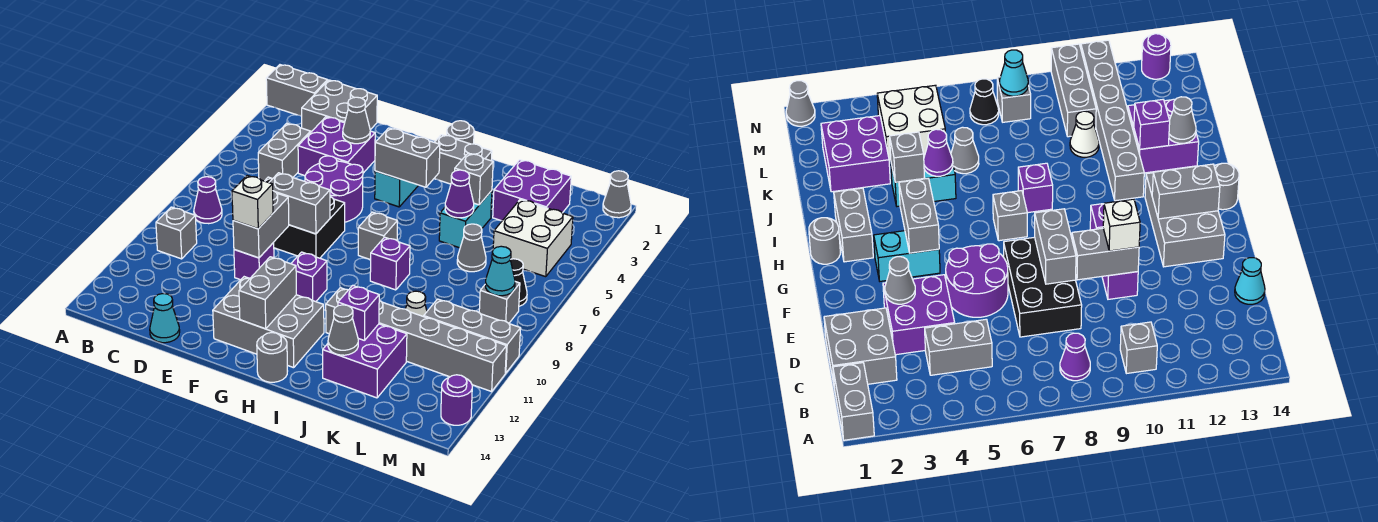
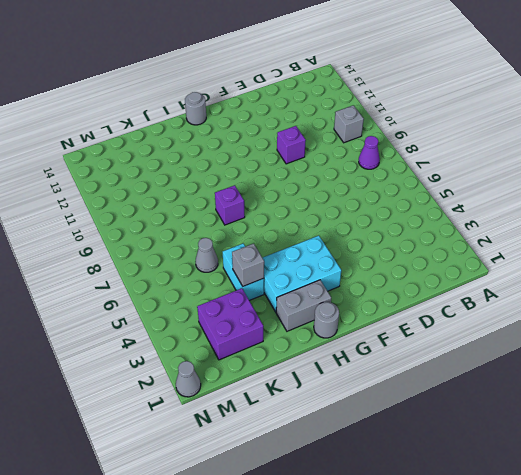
cyan 2x3 brick [263,236,341,312] -> cyan 1x2 brick [375,171,418,207]
none -> grey 1x2 brick [266,65,328,116]
none -> grey 2x2 brick [302,80,377,132]
none -> grey 1x2 brick [258,123,311,181]
none -> purple 2x2 brick [298,117,375,176]

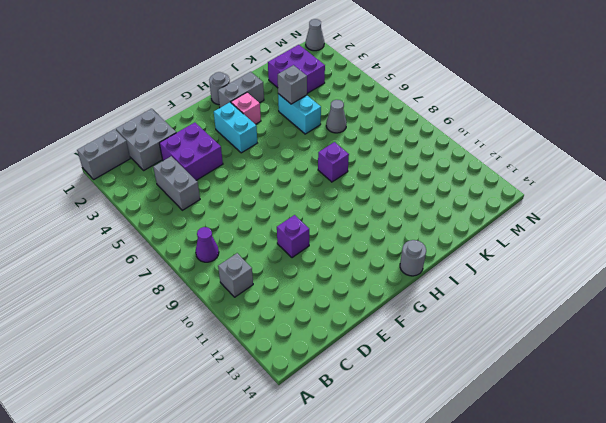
pink 1x1 brick [231,93,261,124] -> none
none -> black 2x3 brick [265,177,345,258]
none -> cyan 1x1 cone [150,294,180,343]
none -> purple 2x2 round brick [305,156,363,222]
none -> grey 2x3 brick [213,277,324,368]

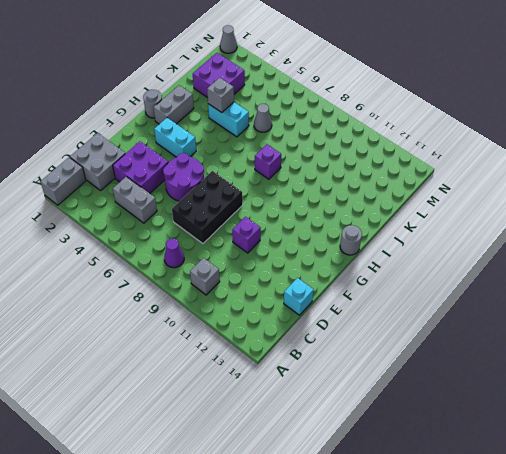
cyan 1x1 brick [284,278,314,315] -> cyan 1x1 cone [150,294,180,343]
none -> grey 2x3 brick [213,277,324,368]
none -> purple 1x1 brick [291,252,327,302]
none -> grey 1x1 brick [358,212,397,260]
none -> grey 1x6 brick [326,288,506,392]

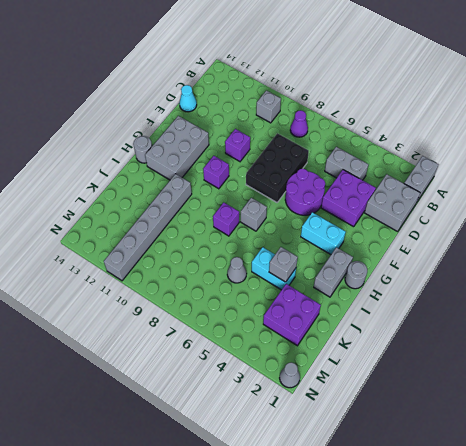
none -> purple 2x2 brick [323,324,407,398]
none -> white 1x1 cone [406,291,427,317]
none -> white 2x2 brick [493,199,573,277]
none -> grey 1x3 brick [424,299,521,373]

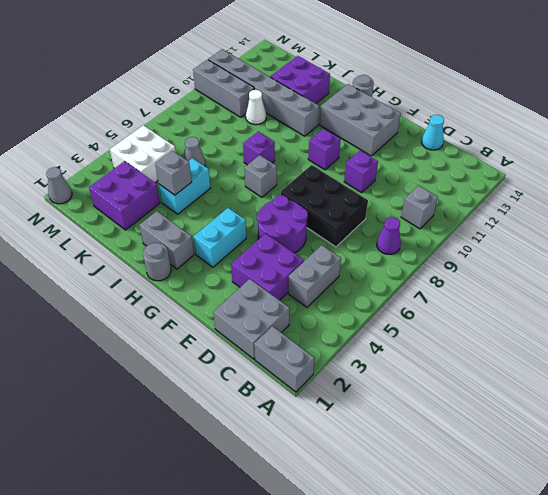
none -> black 1x1 cone [510,259,527,306]
none -> grey 1x1 brick [479,282,520,323]
none -> purple 1x1 round brick [441,375,472,425]
none -> grey 1x1 cone [343,97,370,144]

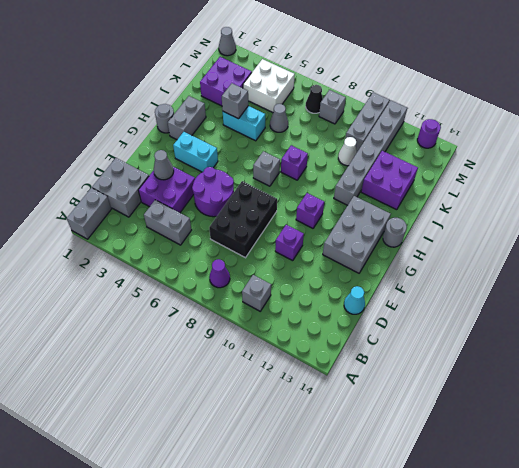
none -> grey 1x2 brick [269,173,330,234]
none -> grey 1x2 brick [233,191,289,258]
none -> grey 1x2 brick [375,128,440,187]
none -> grey 1x2 brick [239,257,296,329]

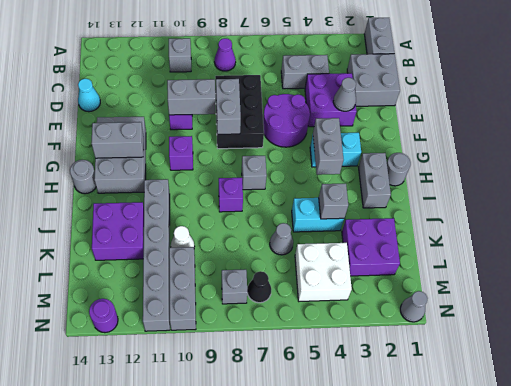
none -> purple 1x1 cone [445,170,474,218]
none -> purple 1x1 brick [338,285,379,341]
none -> grey 1x1 cone [328,305,358,355]
none -> cyan 1x1 cone [485,246,515,296]

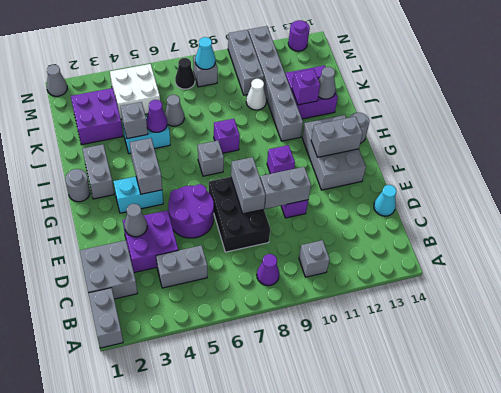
none -> white 1x1 brick [232,176,273,229]

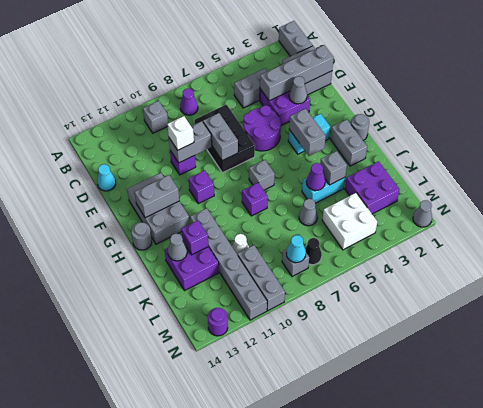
grey 1x4 brick [260,45,334,101] -> none

